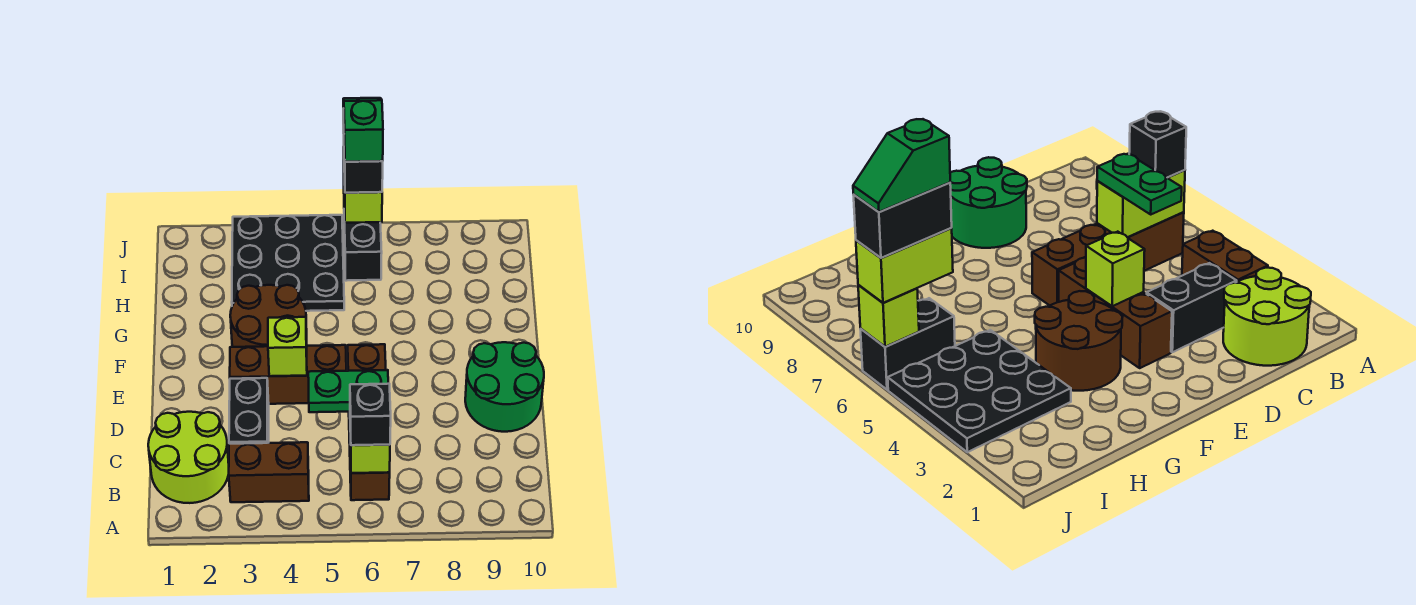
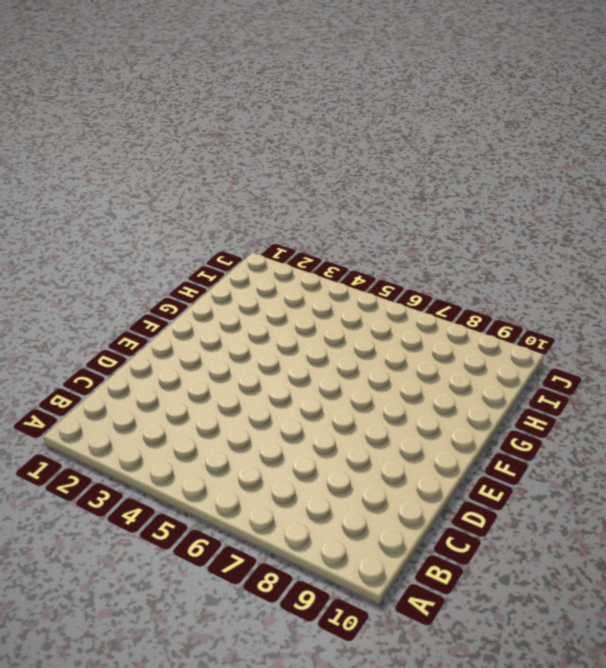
none -> lime 2x2 round brick [148,412,229,503]
none -> brown 1x2 brick [229,442,309,502]
none -> brown 1x4 brick [348,344,390,500]

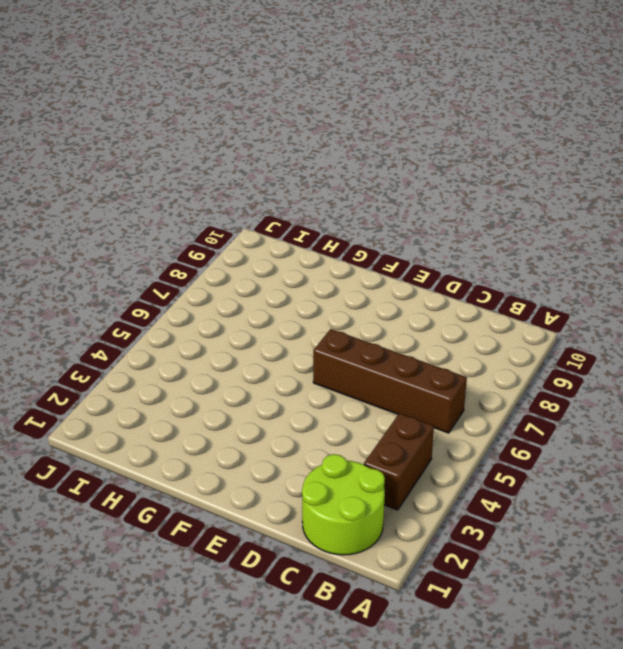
none -> black 1x2 brick [229,378,269,444]
none -> green 2x2 round brick [465,342,544,432]
none -> brown 1x3 brick [230,345,346,404]

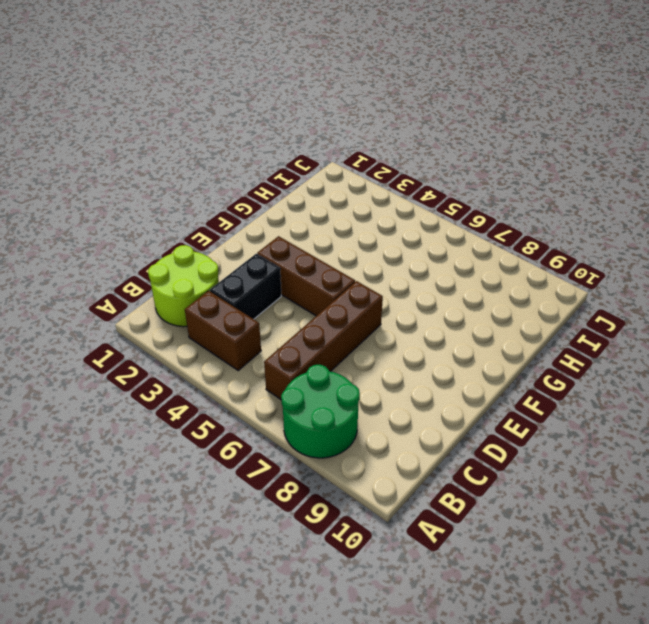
green 2x2 round brick [281,365,360,458] -> green 2x2 round brick moved to [465,342,544,432]
none -> brown 2x2 round brick [230,285,307,347]
none -> black 3x3 plate [232,215,344,311]
none -> black 1x2 brick [344,221,382,281]

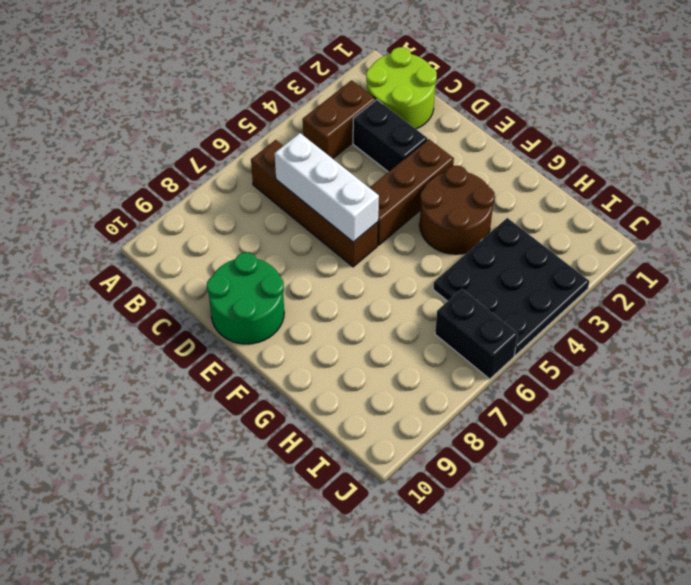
white 1x3 brick [275,133,379,242] -> lime 1x2 brick [349,412,390,473]
none -> lime 1x1 brick [268,317,307,376]
none -> lime 1x1 brick [858,285,919,347]
none -> black 1x1 brick [350,384,391,445]

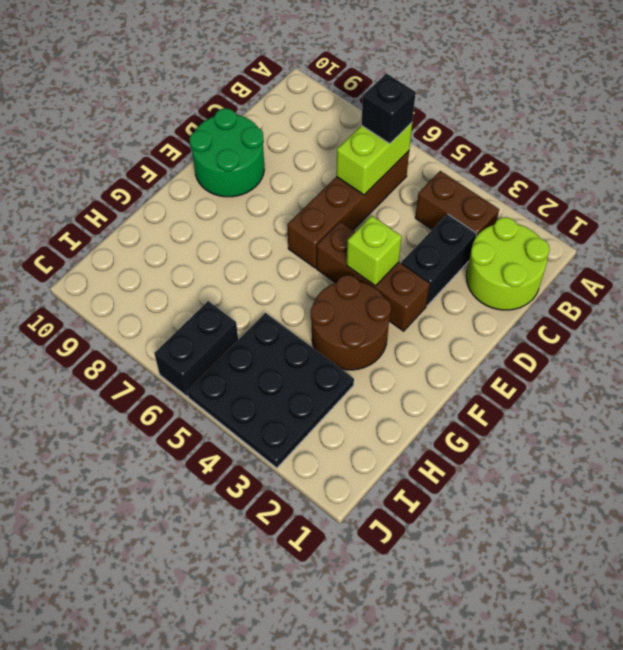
none -> lime 1x1 brick [858,285,919,347]
none -> green 1x2 plate [308,370,388,412]
none -> lime 1x2 brick [344,173,382,223]

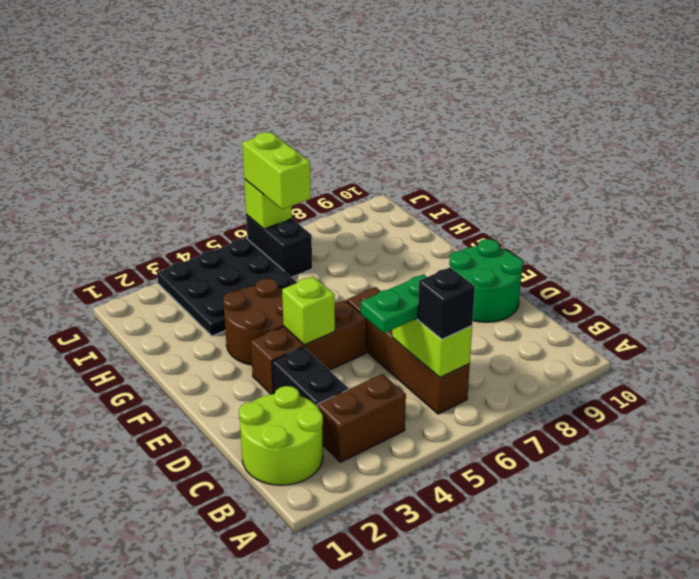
none -> black 1x2 brick [343,109,383,193]
none -> green 1x2 slope [343,98,383,162]

